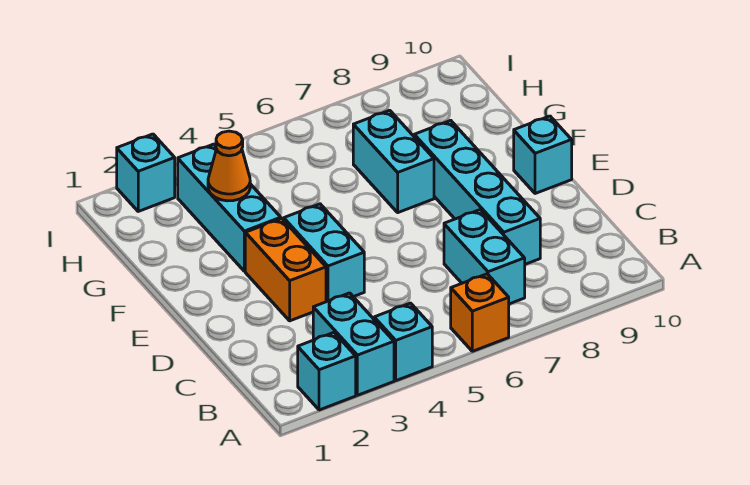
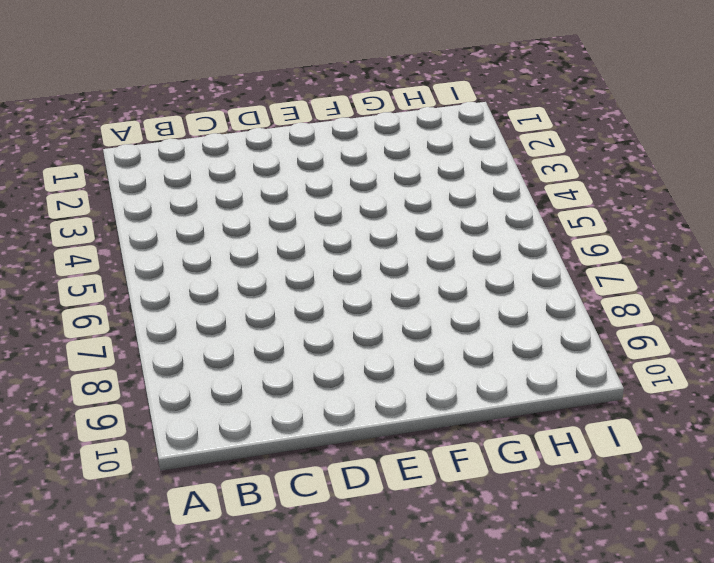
none -> cyan 1x1 brick [298,333,356,410]
none -> cyan 1x2 brick [313,293,394,395]
none -> cyan 1x1 brick [374,303,432,381]

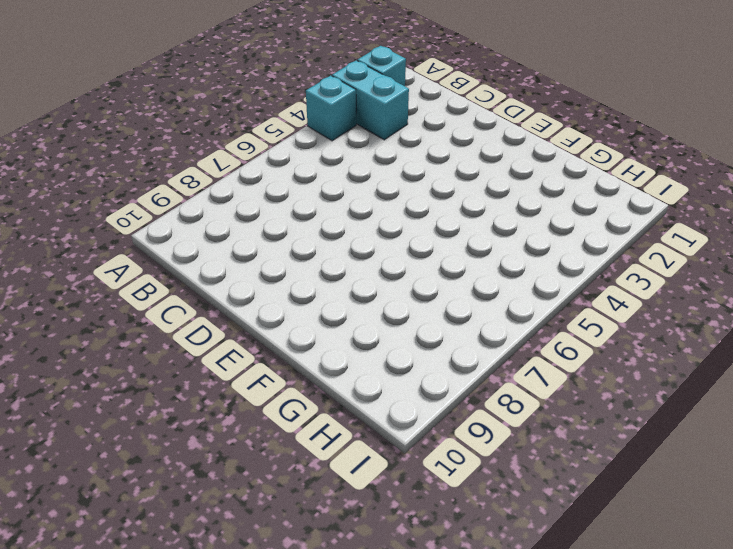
none -> orange 1x1 brick [451,274,509,351]
none -> cyan 1x2 brick [444,210,525,304]
none -> cyan 1x4 brick [414,120,540,264]

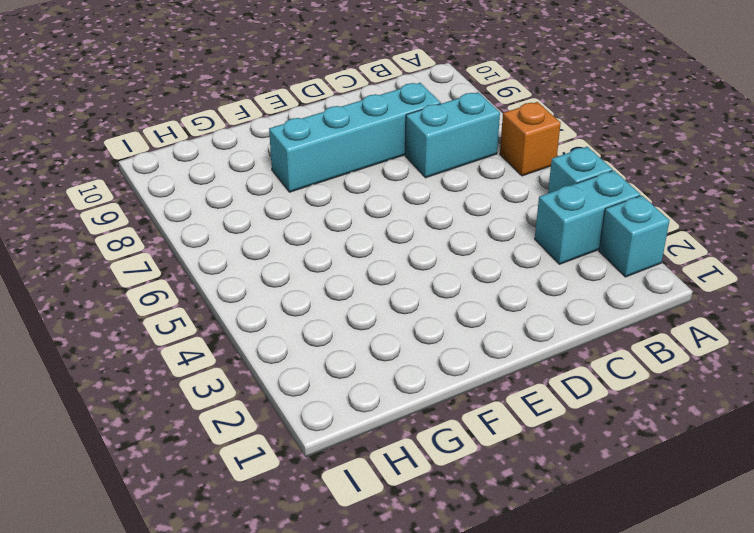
none -> orange 1x2 brick [245,219,326,321]
none -> cyan 1x2 brick [284,204,364,302]
none -> cyan 1x1 brick [514,116,572,194]

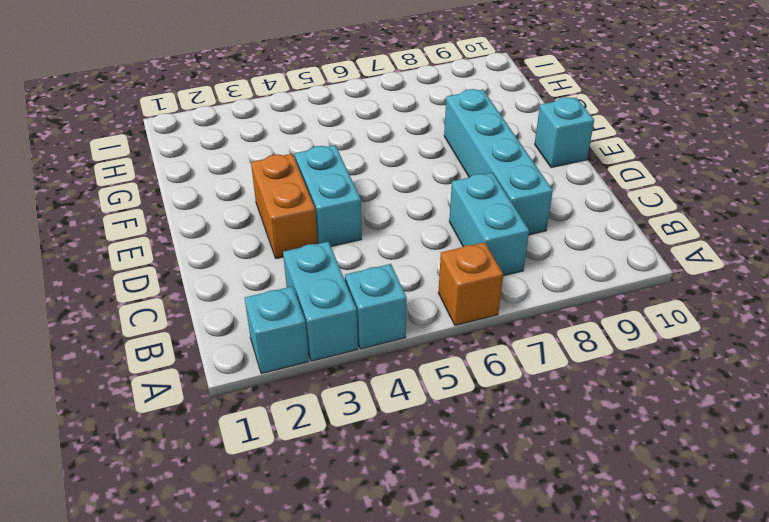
none -> cyan 1x3 brick [178,144,281,271]
none -> cyan 1x2 brick [353,110,434,213]
none -> cyan 1x1 brick [117,134,175,211]

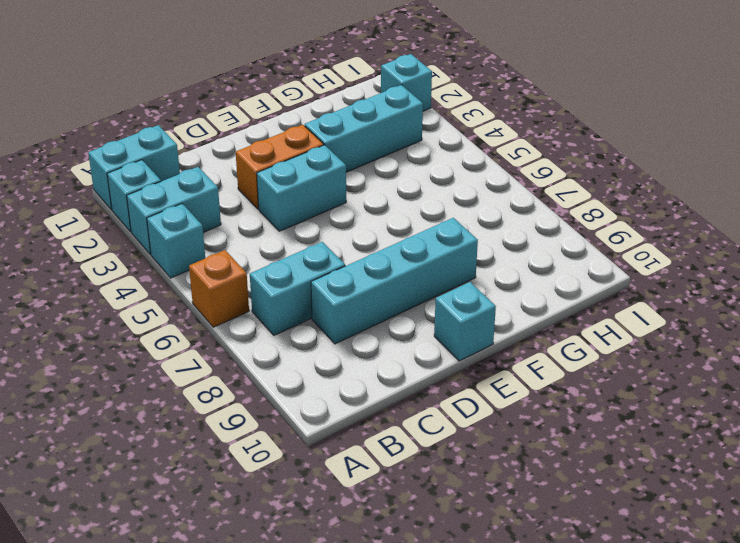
cyan 1x2 brick [88,125,180,210] -> cyan 1x2 brick moved to [353,110,434,213]
none -> orange 1x1 cone [208,131,250,201]

